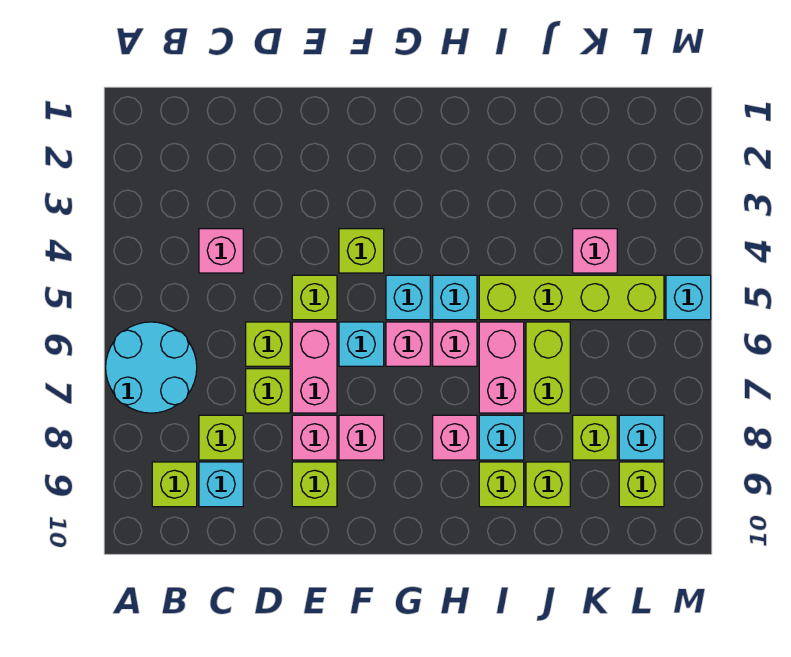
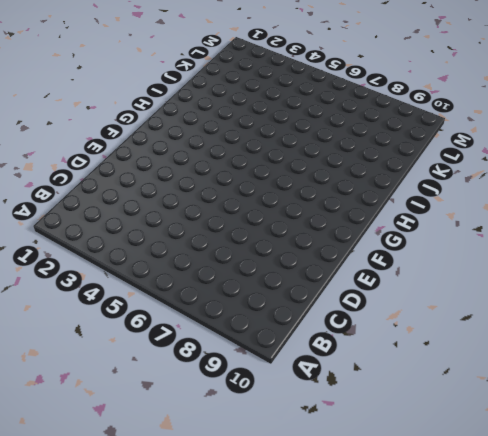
none -> cyan 2x2 round brick [106,322,197,413]
none -> lime 1x1 brick [152,462,197,507]
none -> pink 1x1 brick [199,229,243,273]
none -> lime 1x1 brick [199,415,243,460]

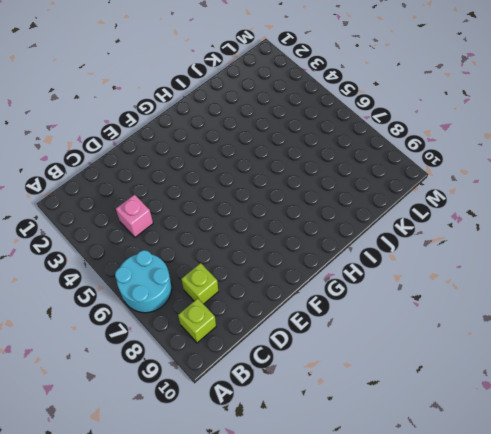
none -> cyan 1x1 brick [199,462,243,507]
none -> lime 1x1 brick [246,322,290,366]
none -> lime 1x1 brick [246,369,290,413]
none -> lime 1x1 brick [292,275,337,320]

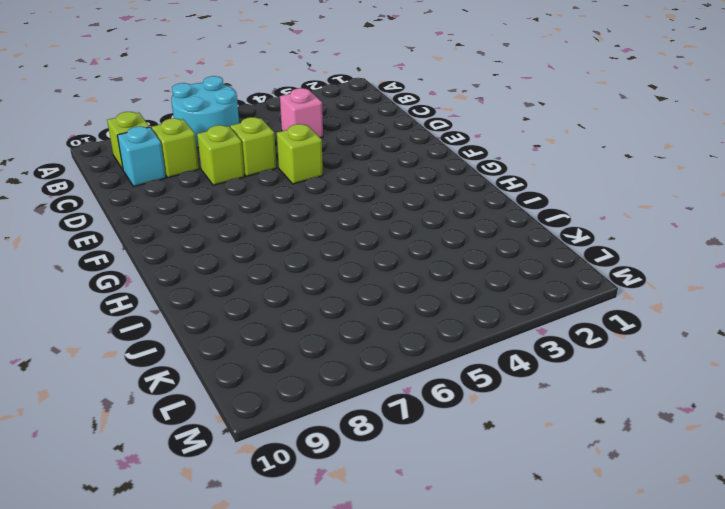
none -> pink 1x2 brick [292,322,337,413]
none -> pink 1x1 brick [292,415,337,460]
none -> lime 1x1 brick [292,462,337,507]
none -> lime 1x1 brick [339,229,384,273]

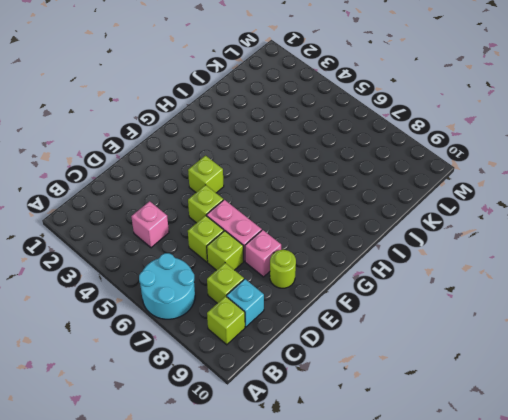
lime 1x1 round brick [270,250,296,288] -> lime 1x1 brick [292,462,337,507]
none -> cyan 1x1 brick [339,322,384,366]
none -> pink 1x1 brick [339,415,384,460]
none -> cyan 1x1 brick [386,275,430,320]
none -> pink 1x1 brick [386,322,430,366]

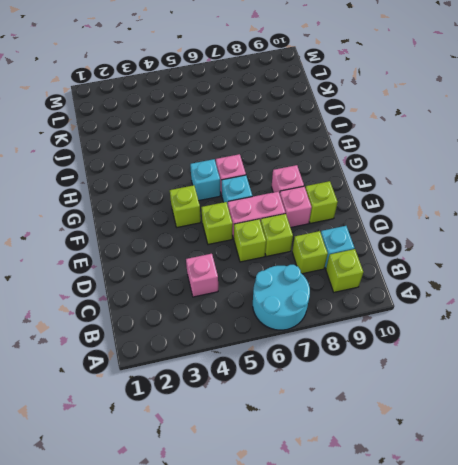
none -> cyan 1x1 brick [433,275,477,320]
none -> pink 1x1 brick [433,322,477,366]
none -> pink 1x1 brick [433,415,477,460]
none -> lime 1x4 brick [479,275,664,320]

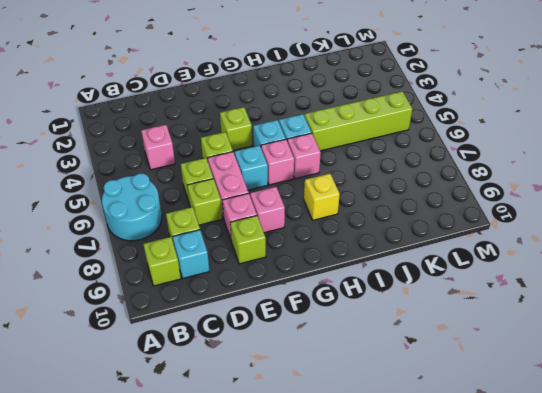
yellow 1x1 brick [304,174,340,220] -> pink 1x1 brick [433,415,477,460]
none -> pink 1x2 brick [479,322,524,413]
none -> cyan 1x1 brick [479,415,524,460]
none -> lime 1x1 brick [479,462,524,507]
none -> lime 1x2 brick [526,322,570,413]

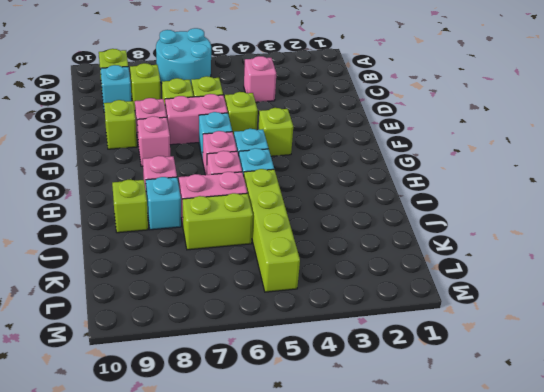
none -> lime 1x1 brick [526,462,570,507]
none -> pink 1x1 brick [573,229,617,273]
none -> lime 1x1 brick [573,415,617,460]
none -> cyan 1x1 brick [619,415,664,460]

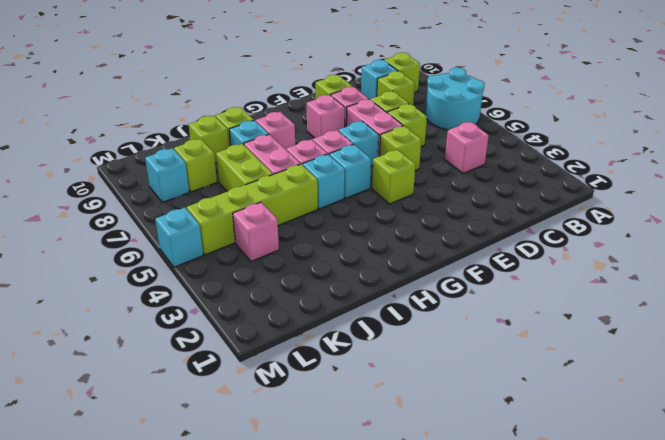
none -> lime 1x1 brick [619,462,664,507]

